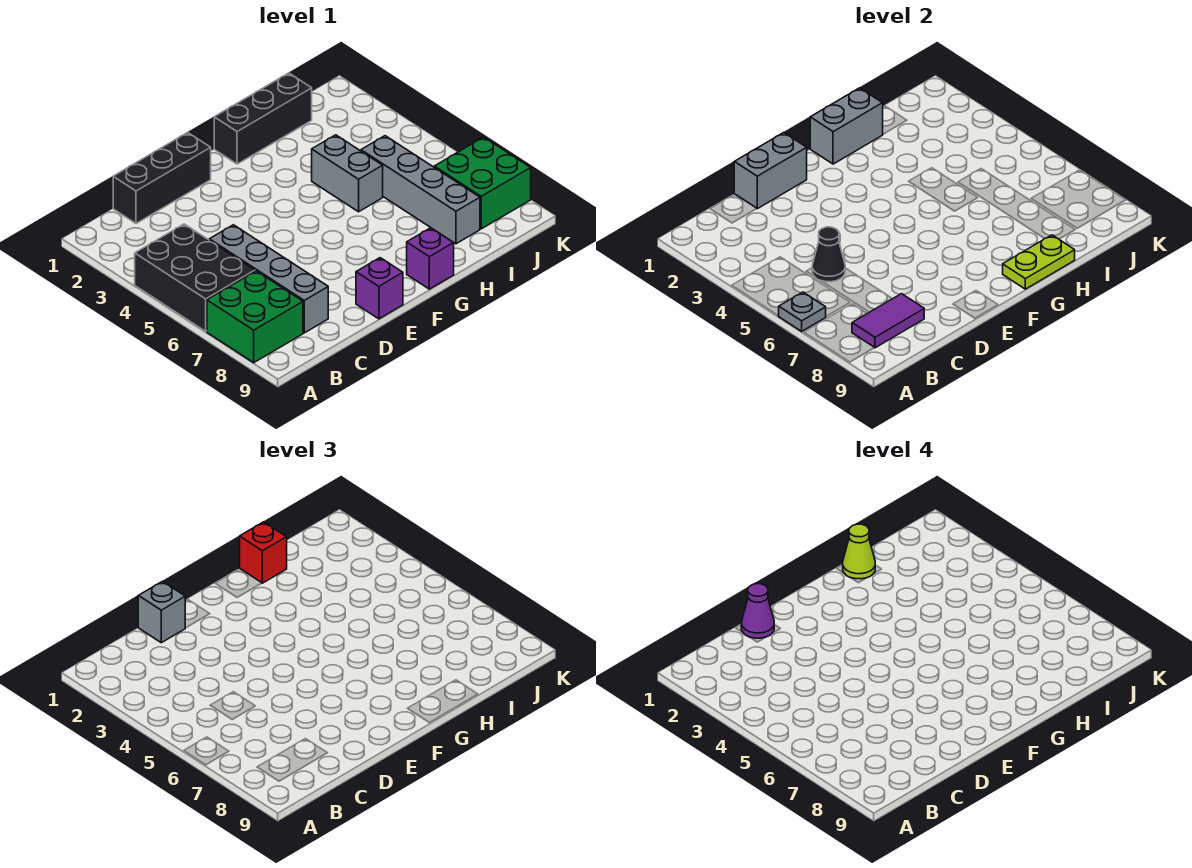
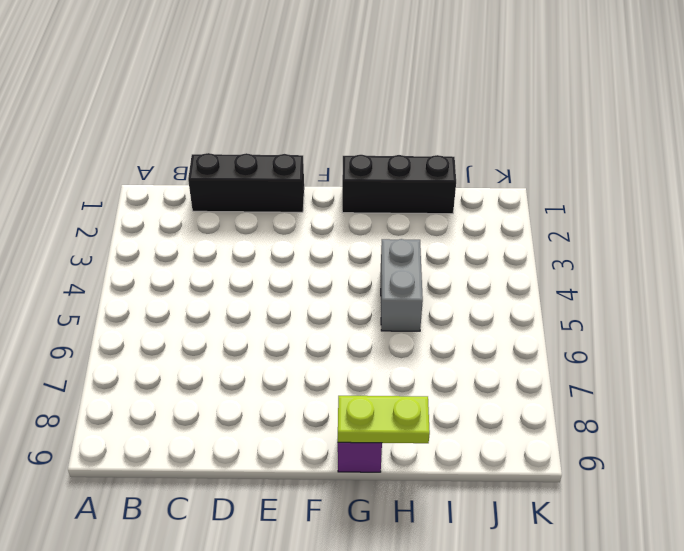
none -> black 2x3 brick [135,224,255,331]
none -> green 2x2 brick [207,271,303,363]
none -> grey 1x4 brick [209,225,328,333]

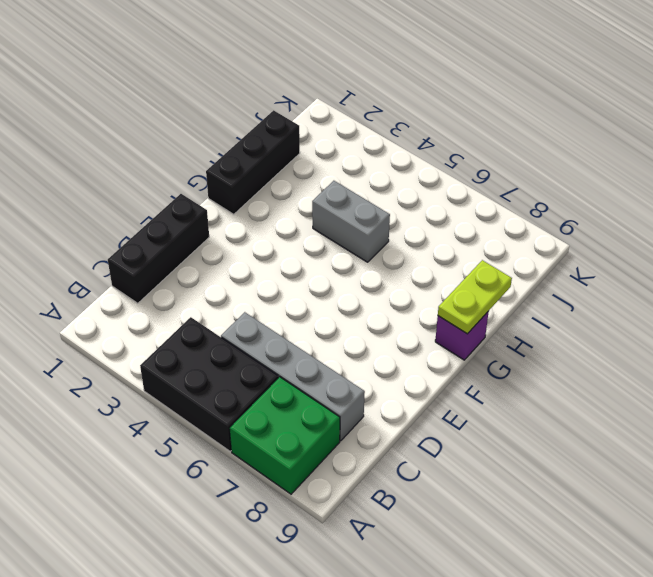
none -> purple 1x1 brick [356,258,403,319]
none -> grey 1x4 brick [361,136,480,244]
none -> green 2x2 brick [434,137,531,229]

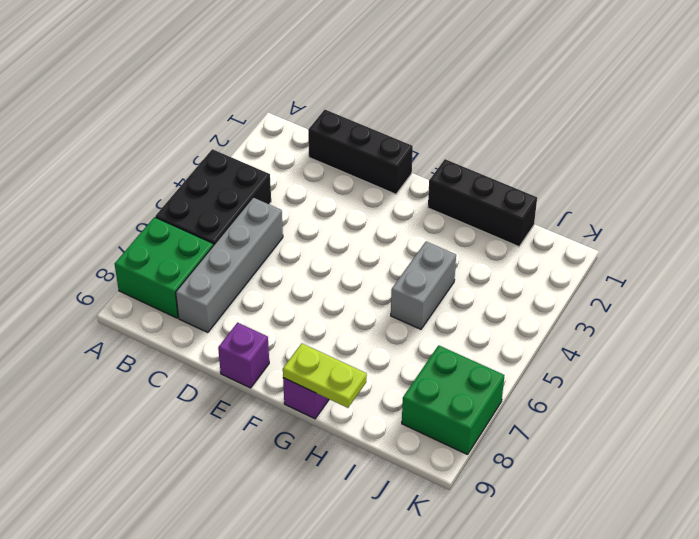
none -> grey 1x4 brick [361,136,480,244]
none -> grey 1x1 plate [779,292,826,331]
none -> purple 1x2 tile [852,294,924,348]

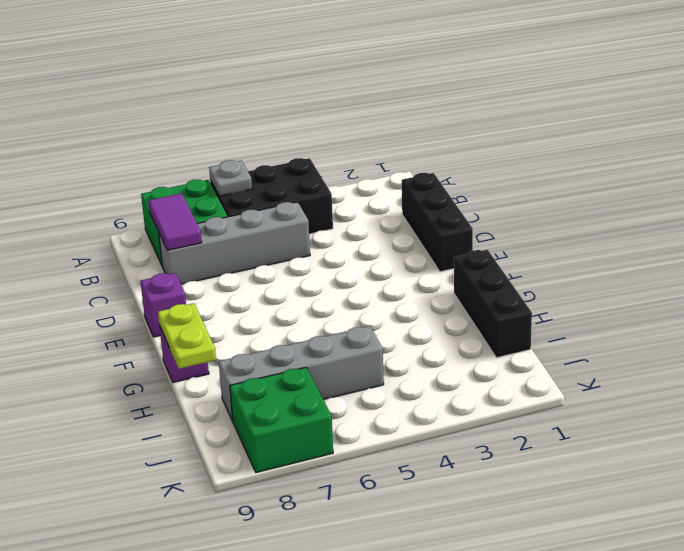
none -> grey 1x2 brick [312,135,383,212]
none -> black 1x1 cone [812,227,845,282]
none -> grey 1x2 brick [734,133,807,209]

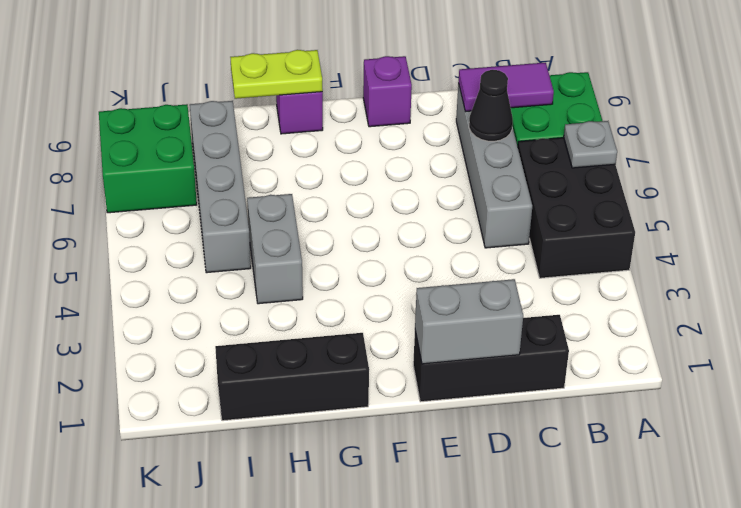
black 1x1 cone [469,70,513,141] -> black 1x1 cone moved to [812,227,845,282]
none -> grey 1x2 brick [810,88,883,164]
none -> grey 1x1 brick [138,582,185,643]
none -> red 1x1 brick [240,522,287,583]

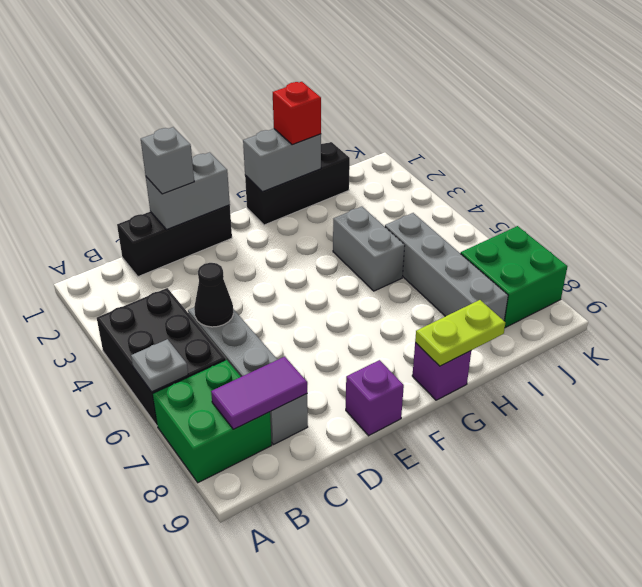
none -> purple 1x1 cone [741,584,774,638]
none -> lime 1x1 cone [843,524,875,579]

